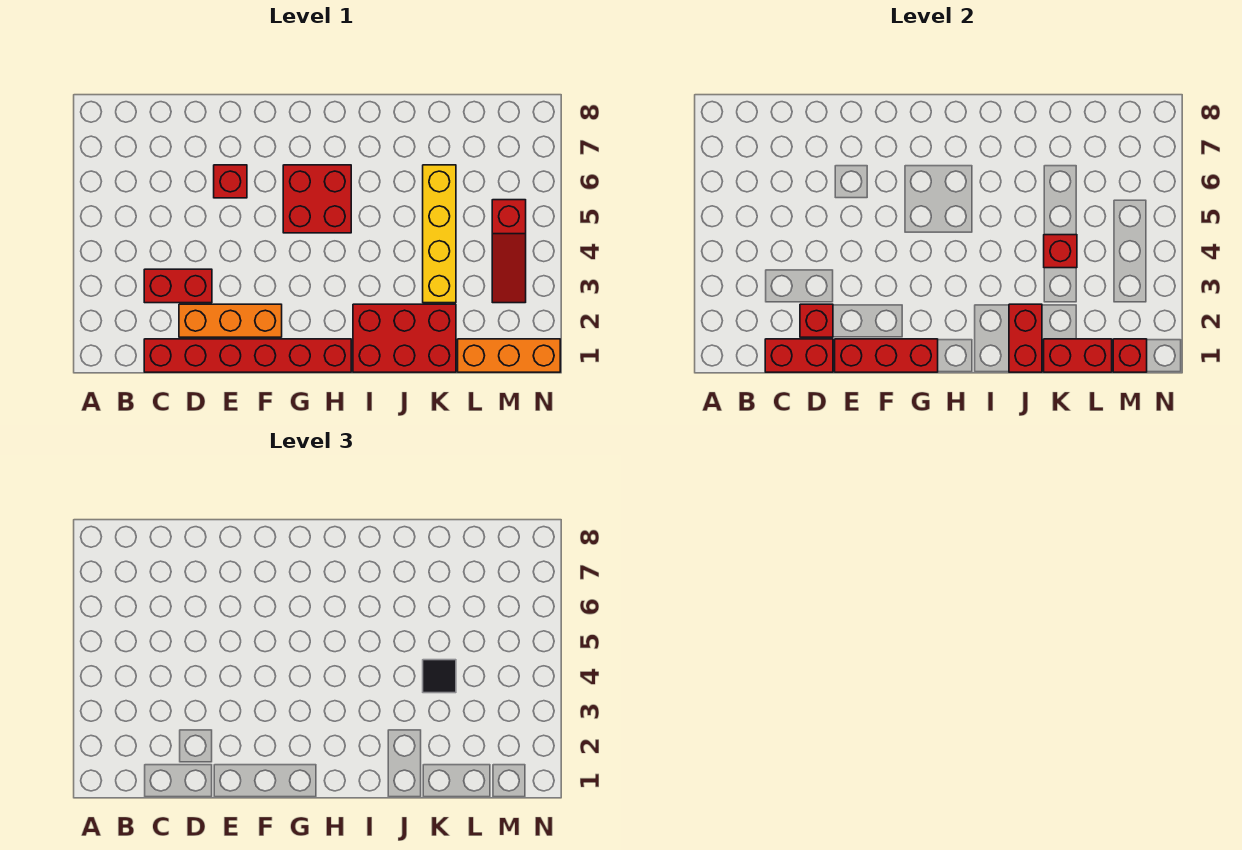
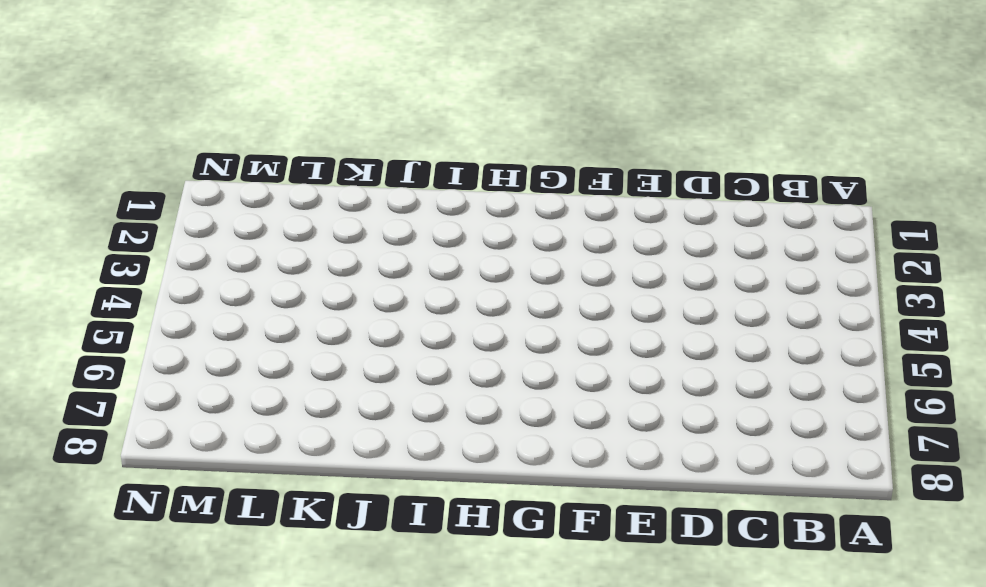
none -> red 1x6 brick [144,339,351,372]
none -> red 1x2 brick [144,269,212,303]
none -> orange 1x3 brick [179,304,282,337]

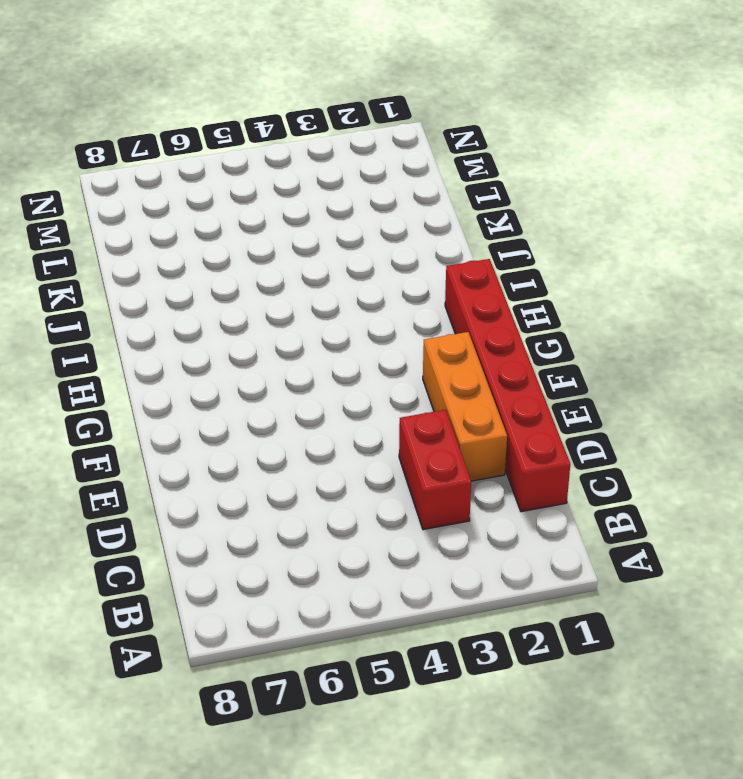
none -> red 1x1 brick [214,165,247,198]
none -> red 2x2 brick [283,165,351,233]
none -> red 2x3 brick [353,304,456,372]

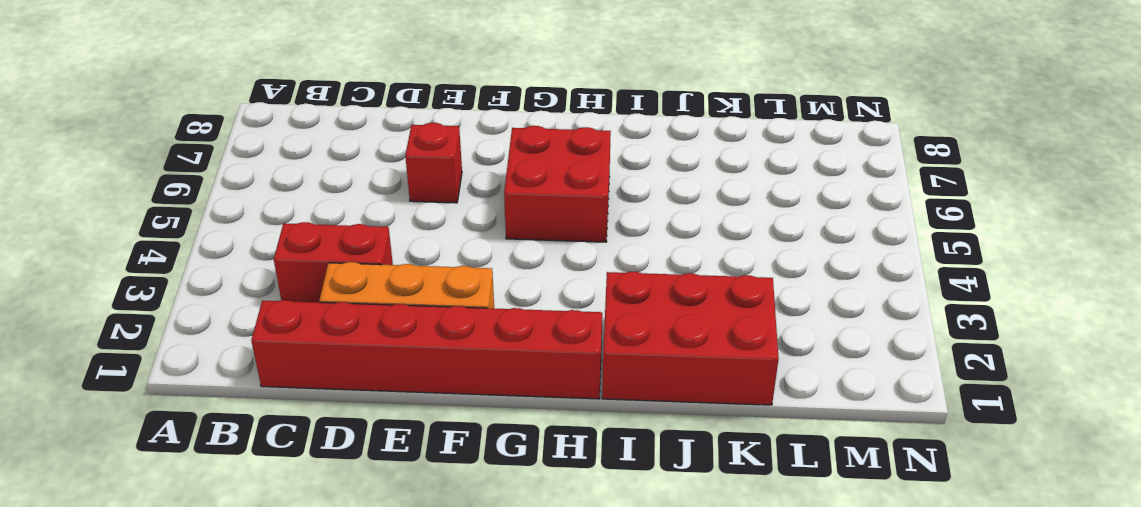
none -> yellow 1x4 brick [423,165,456,303]
none -> orange 1x3 brick [458,339,560,372]
none -> red 1x3 slope [492,200,526,303]

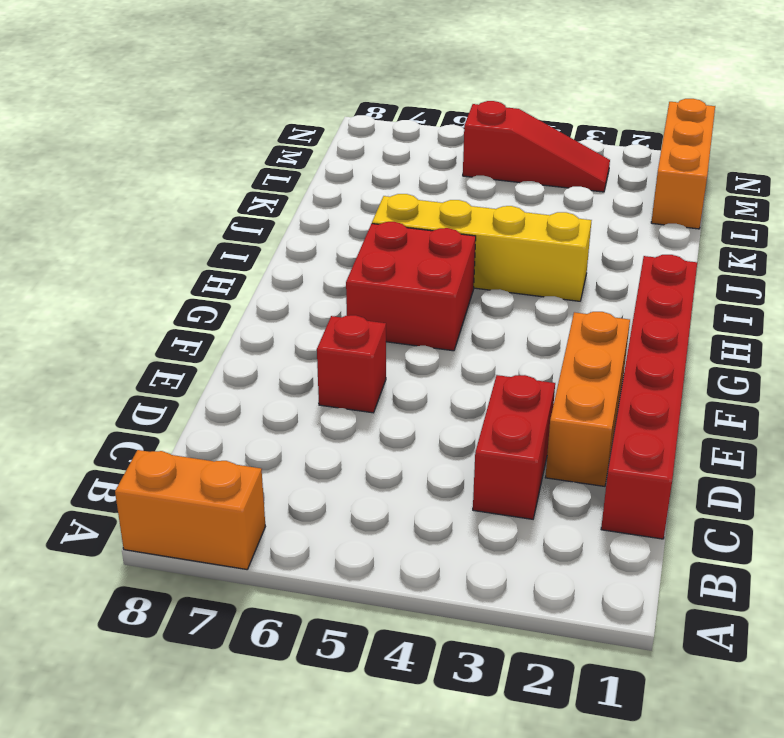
orange 1x2 brick [115,450,265,569] -> none
yellow 1x4 brick [372,194,592,301] -> yellow 1x4 brick moved to [423,165,456,303]
none -> red 2x3 brick [353,304,456,372]
none -> red 1x2 brick [765,339,833,372]
none -> red 1x1 brick [800,304,833,337]

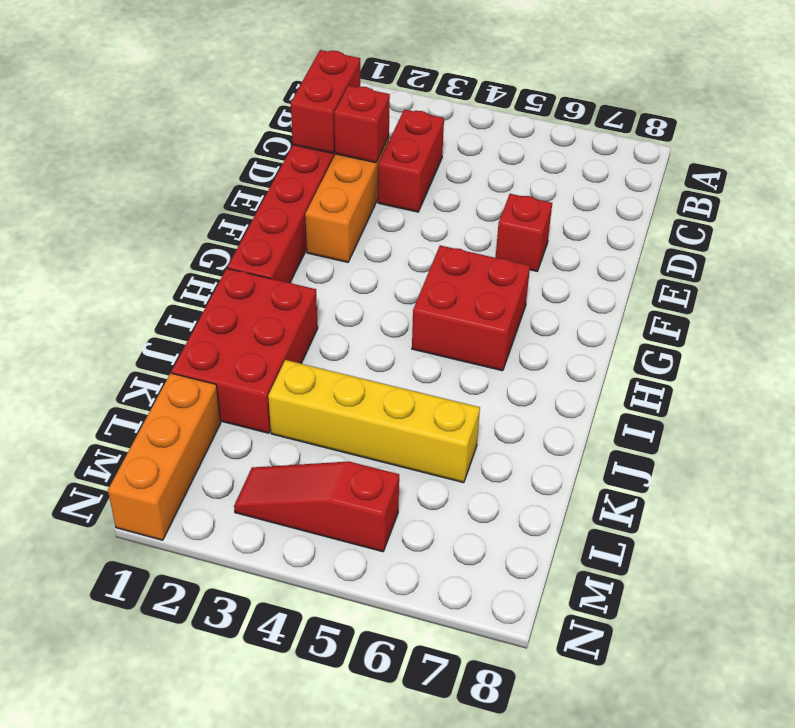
none -> red 1x3 brick [835,339,938,372]
none -> red 1x2 brick [1009,304,1042,372]
none -> red 1x2 brick [1044,339,1112,372]

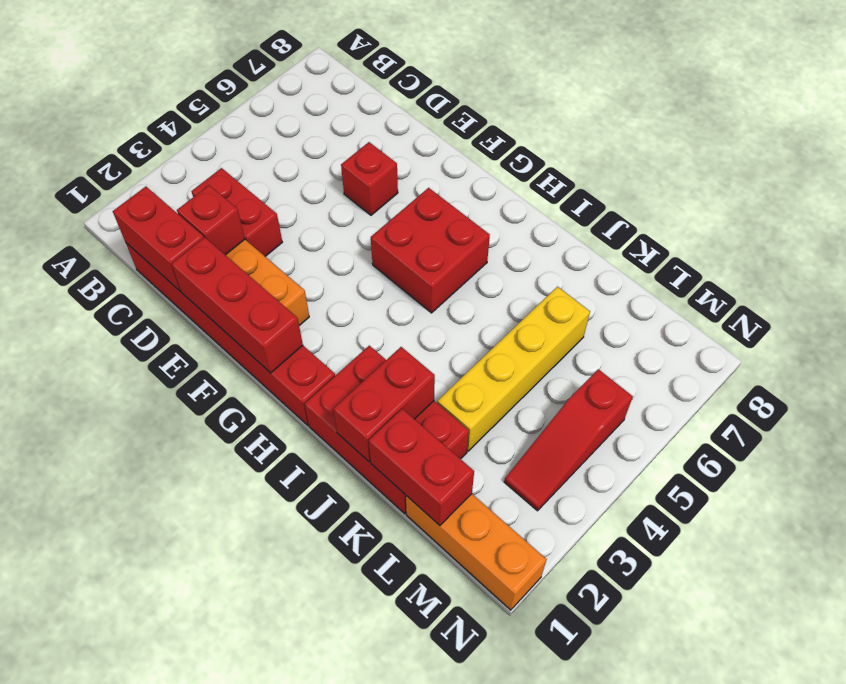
none -> red 1x1 brick [1044,235,1077,268]
none -> red 1x1 brick [1113,339,1147,372]
none -> black 1x1 tile [423,660,456,693]

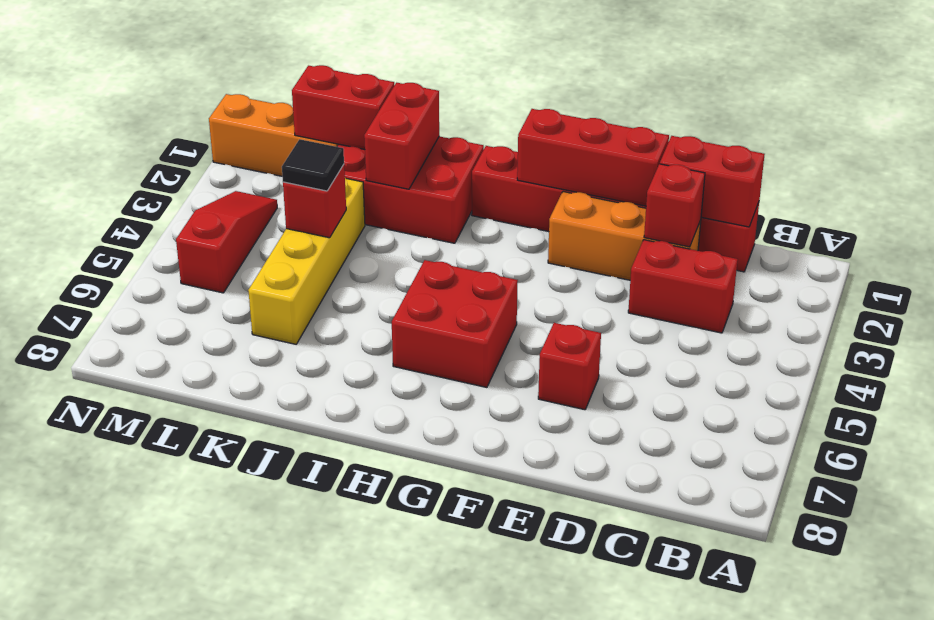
none -> red 1x1 brick [1113,339,1147,372]

